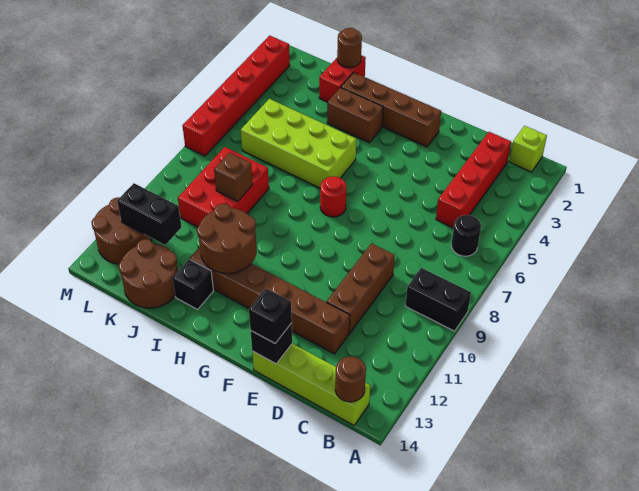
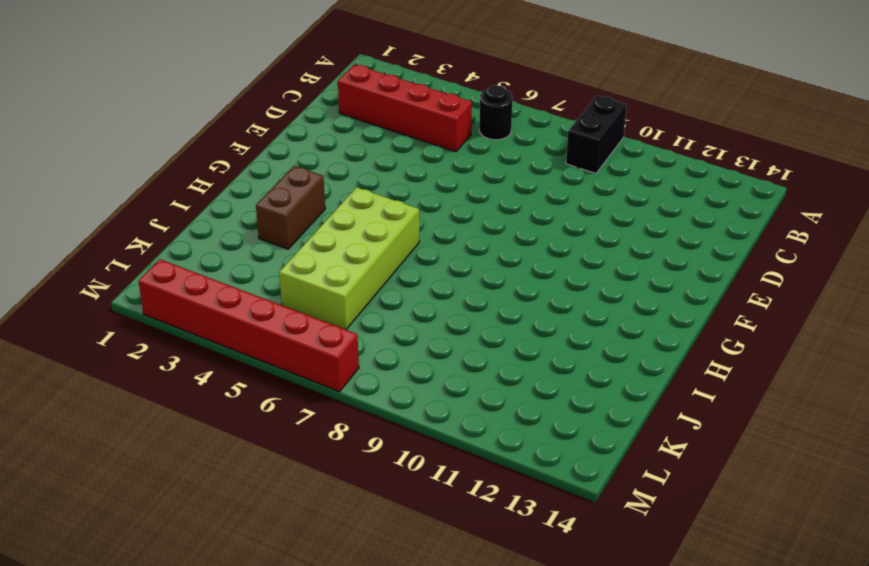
none -> lime 1x1 brick [509,126,547,172]
none -> lime 1x4 brick [252,344,370,425]
none -> brown 1x3 brick [327,243,395,333]

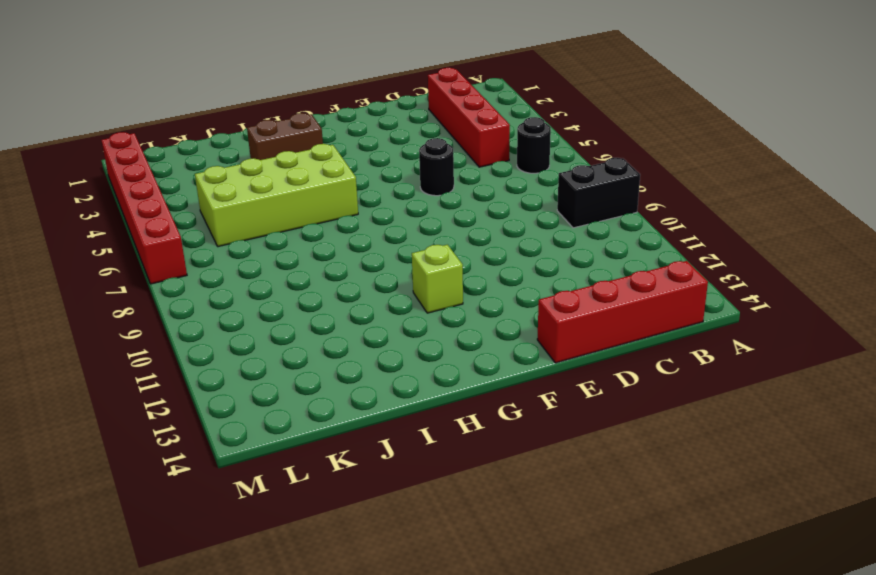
red 1x4 brick [537,261,708,363] -> lime 1x4 brick [252,344,370,425]
black 1x1 round brick [419,138,454,196] -> none
lime 1x1 brick [412,245,463,313] -> lime 1x1 brick moved to [509,126,547,172]
none -> brown 1x3 brick [327,243,395,333]
none -> brown 1x6 brick [190,247,350,354]
none -> brown 1x4 brick [341,72,441,147]

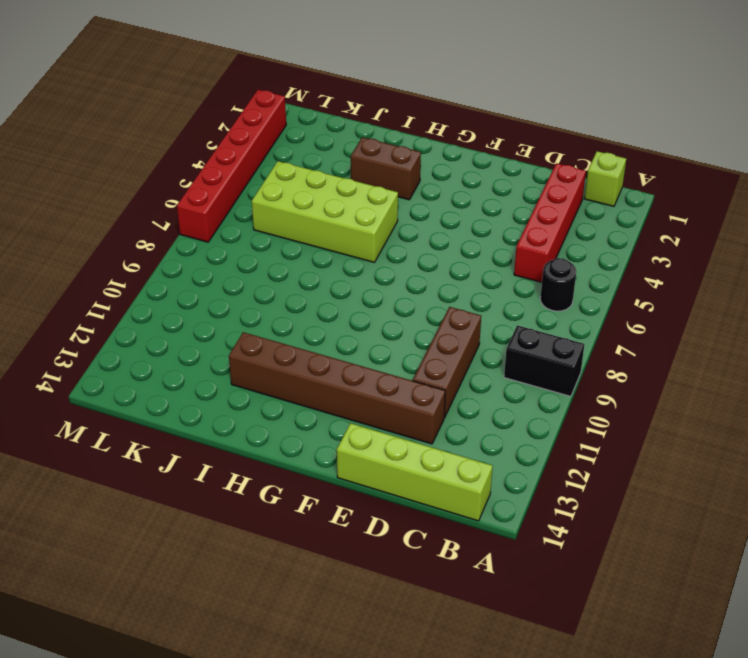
none -> brown 1x4 brick [341,72,441,147]
none -> red 1x1 round brick [320,176,346,217]
none -> black 1x1 brick [173,259,213,309]

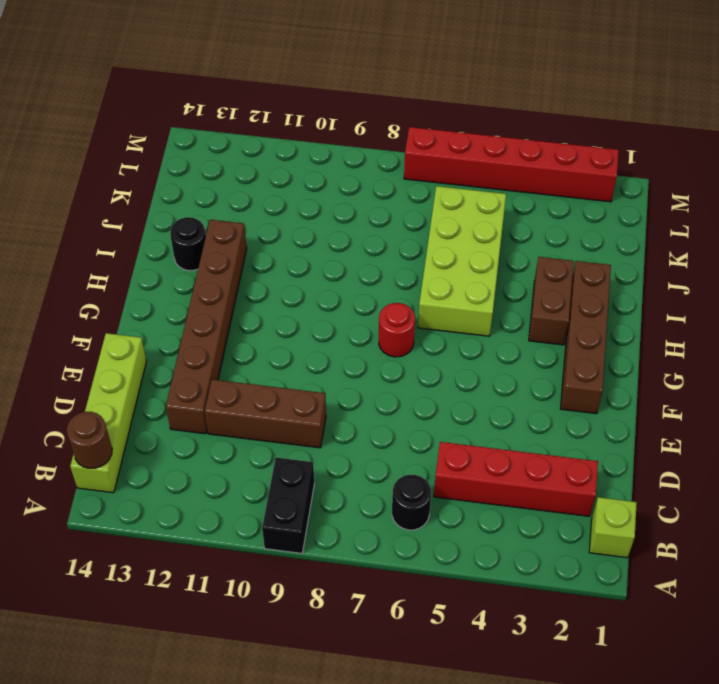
black 1x1 round brick [170,217,206,271] -> black 1x1 brick [173,259,213,309]
none -> red 1x2 brick [319,55,366,102]
none -> red 2x3 brick [178,147,269,227]
none -> brown 2x2 round brick [118,239,178,308]

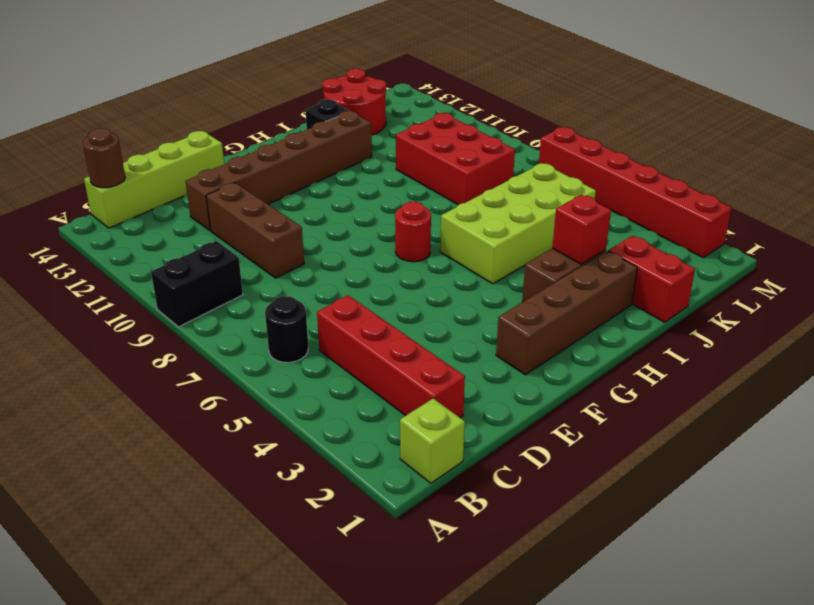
red 1x1 brick [552,195,611,264] -> none
red 2x2 round brick [322,69,386,135] -> brown 2x2 round brick [118,239,178,308]
none -> brown 2x2 round brick [91,197,152,264]
none -> black 1x1 brick [251,323,292,364]
none -> brown 2x2 round brick [197,204,257,273]

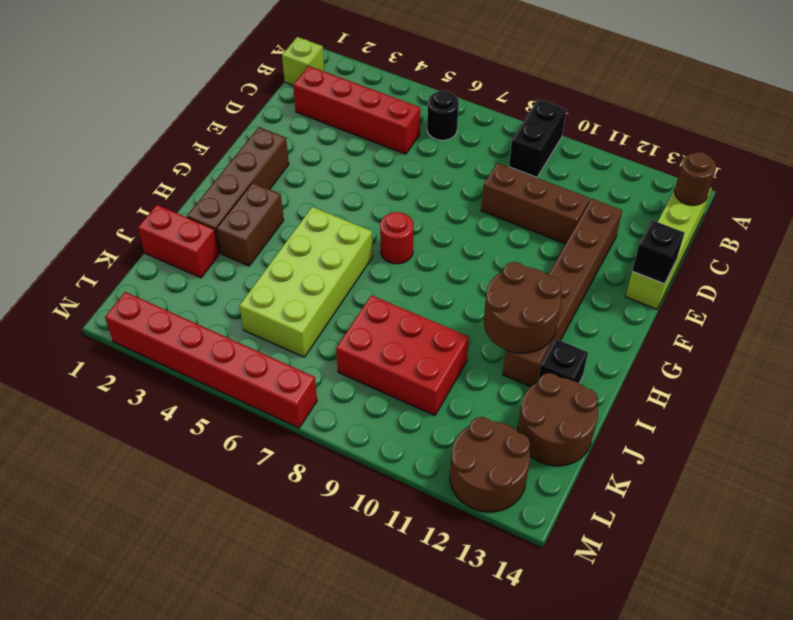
none -> brown 1x1 round brick [337,28,362,68]
none -> brown 1x1 brick [214,153,253,201]
none -> black 1x2 brick [117,183,181,245]

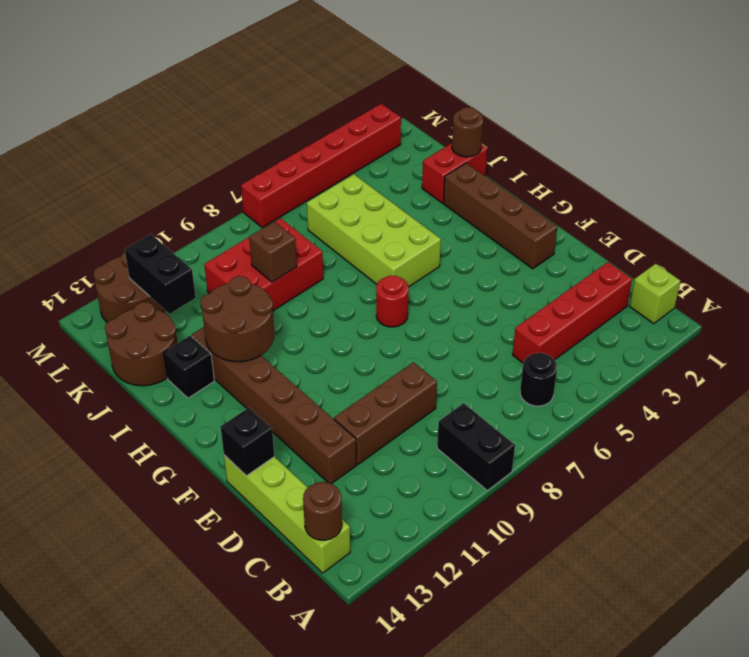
none -> brown 1x2 brick [327,87,383,143]
none -> black 1x1 brick [249,289,292,343]

